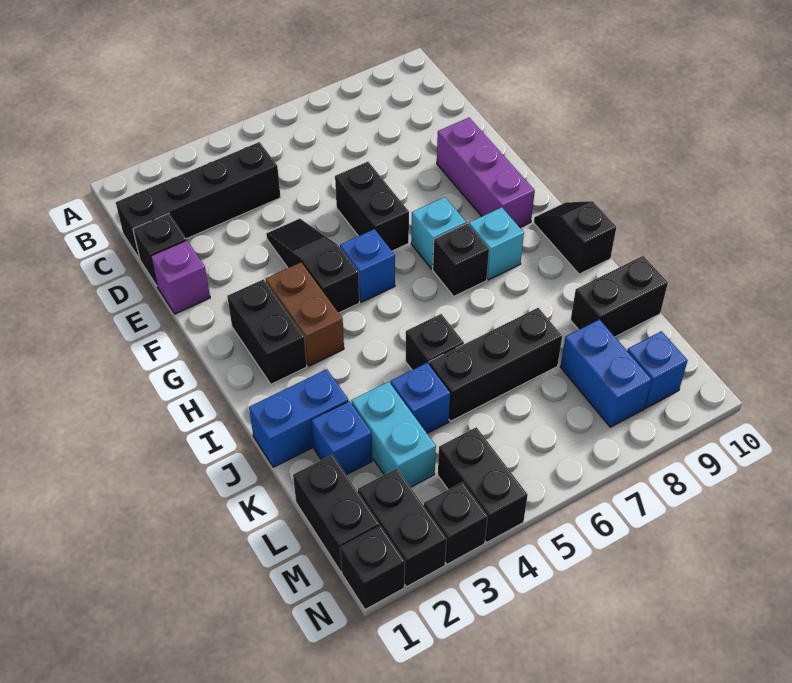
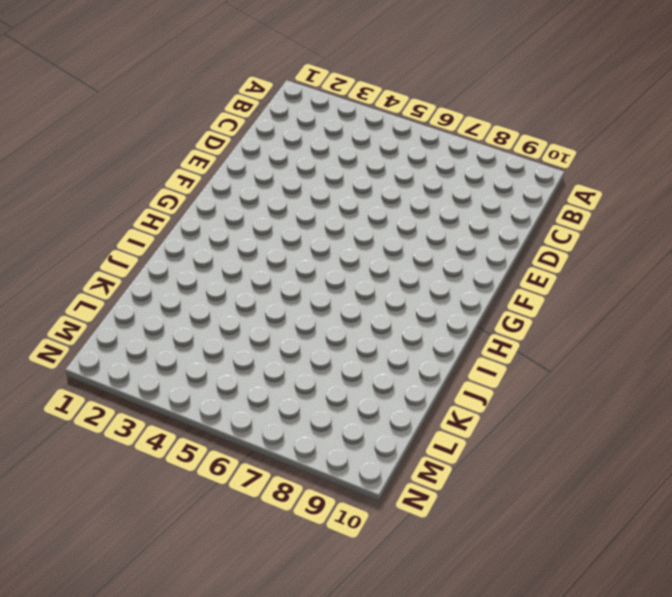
none -> black 1x4 brick [116,142,281,259]
none -> black 1x1 brick [133,213,186,286]
none -> purple 1x1 brick [151,240,210,314]

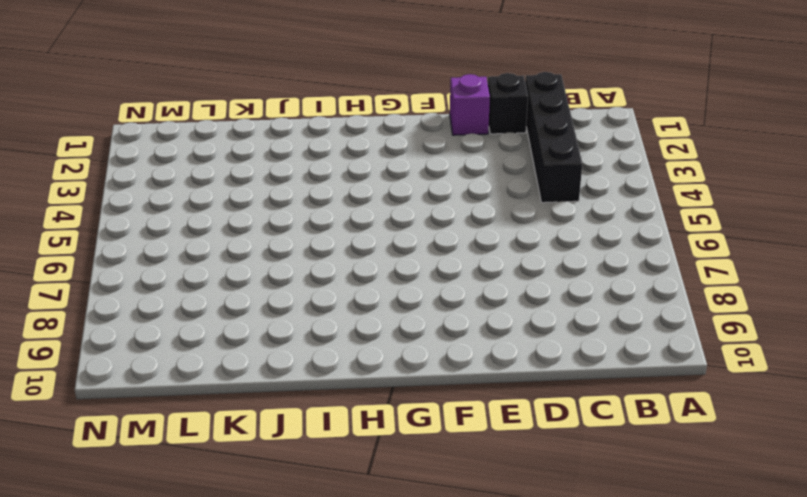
none -> black 1x3 slope [266,219,359,313]
none -> black 1x2 brick [335,162,409,251]
none -> purple 1x3 brick [437,118,535,227]

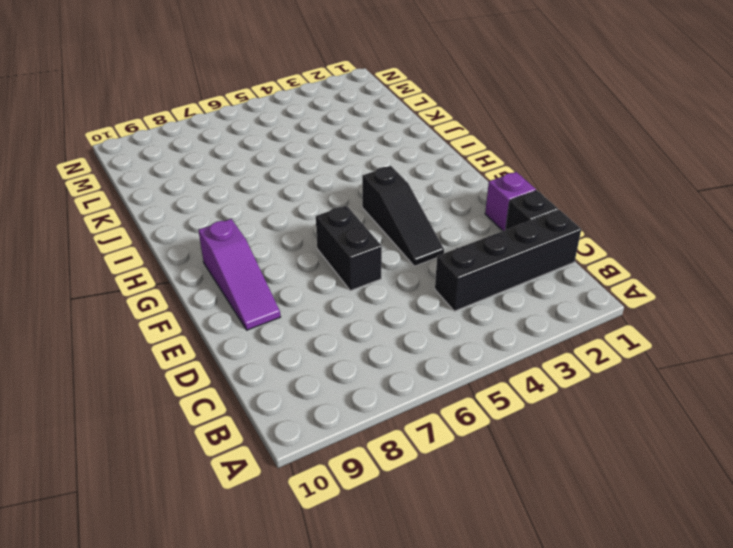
purple 1x3 slope [198,219,281,330] -> purple 1x3 brick [437,118,535,227]
none -> black 1x2 brick [227,279,307,384]
none -> brown 1x2 brick [266,262,344,366]
none -> blue 1x1 brick [340,229,395,302]

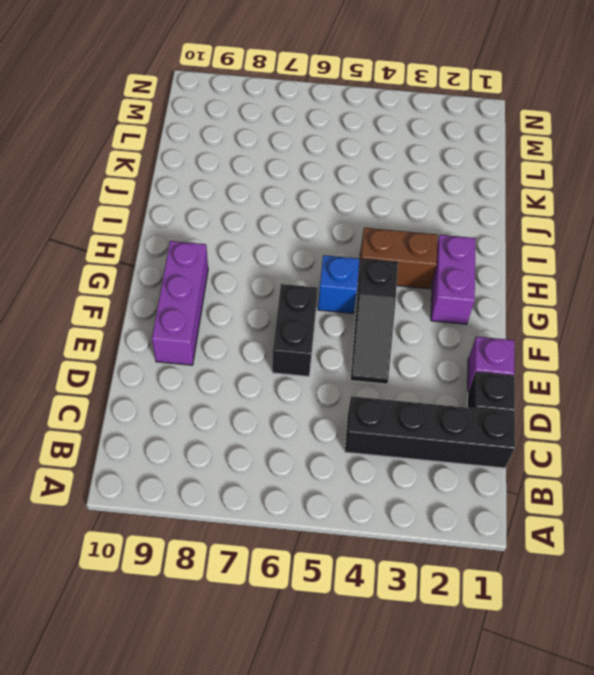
purple 1x2 brick [431,235,476,324] -> black 1x2 brick [227,279,307,384]
brown 1x2 brick [358,228,438,289] -> brown 1x2 brick turned to [266,262,344,366]
none -> cyan 1x1 brick [411,197,466,269]
none -> black 1x1 brick [433,224,489,296]
none -> cyan 1x1 brick [469,207,524,280]

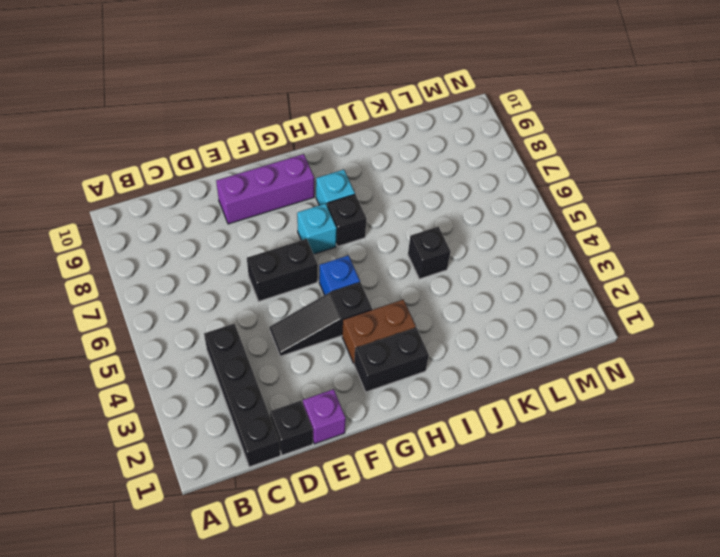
none -> black 1x2 slope [534,201,616,274]
none -> blue 1x2 brick [249,369,349,467]
none -> blue 1x1 brick [311,401,372,475]

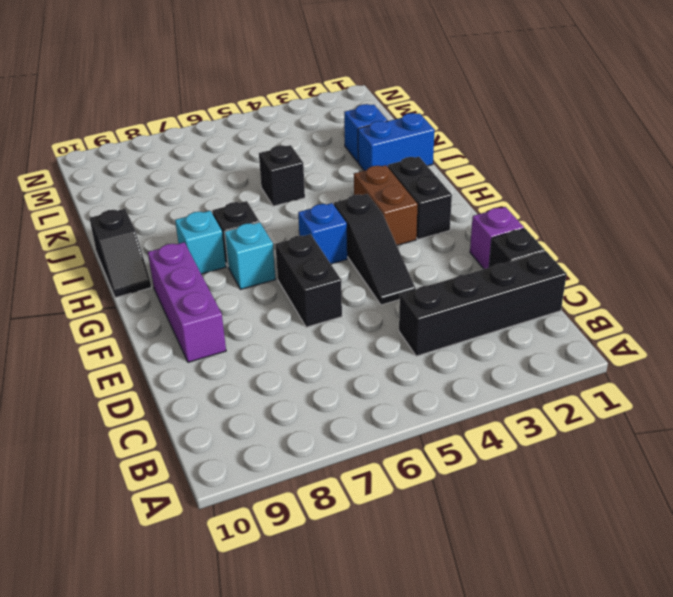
none -> cyan 1x2 brick [351,382,436,487]
none -> blue 1x1 brick [391,363,450,433]
none -> black 1x3 brick [429,308,562,421]

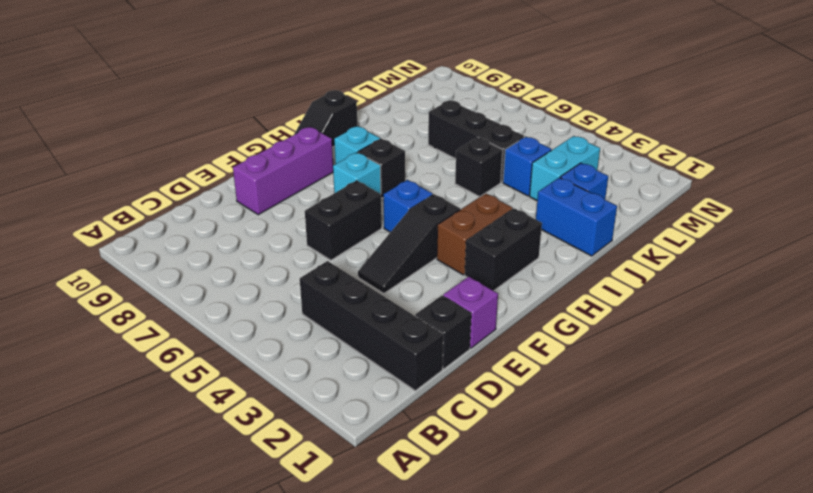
none -> black 1x2 brick [571,256,668,337]
none -> black 1x2 brick [293,455,379,572]
none -> blue 1x2 brick [560,319,652,427]

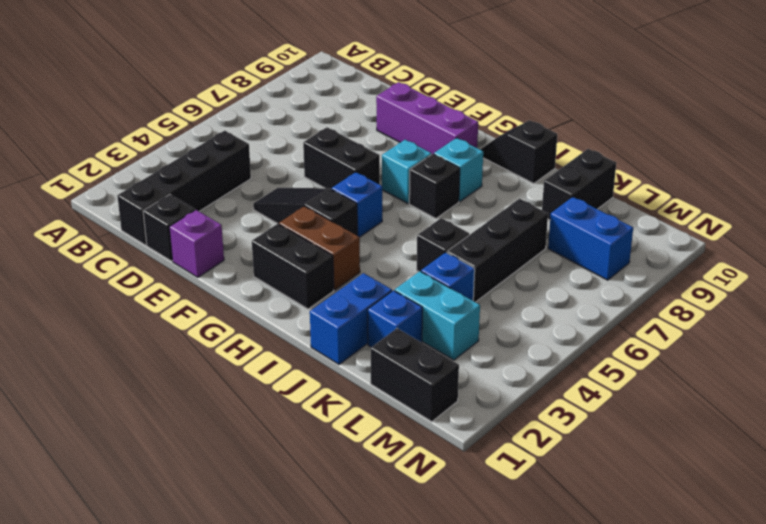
none -> black 1x2 brick [358,469,447,587]
none -> black 1x2 brick [438,427,528,543]
none -> blue 1x1 brick [627,331,688,408]

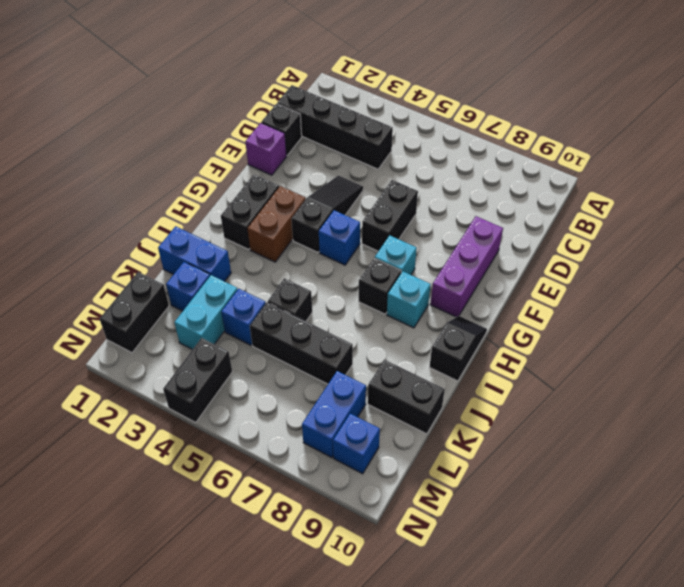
none -> black 1x2 brick [358,469,447,587]
none -> black 1x1 brick [340,526,405,609]
none -> black 1x1 brick [424,482,487,564]

